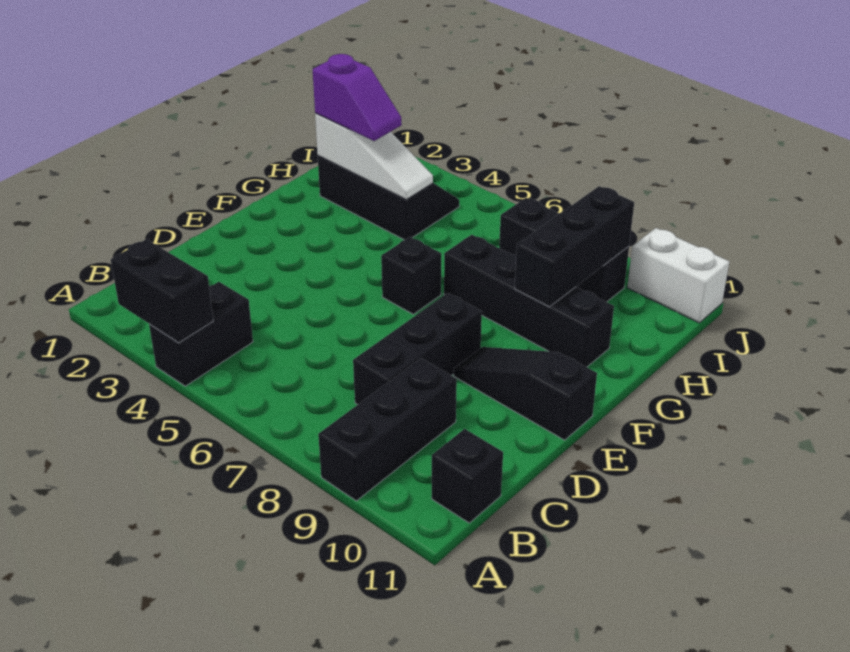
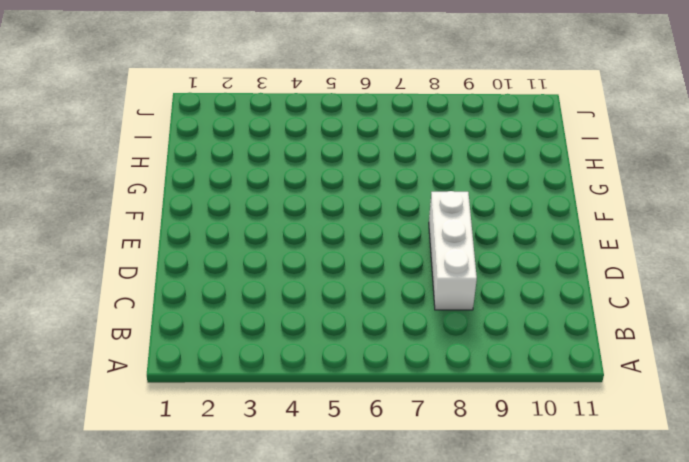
white 1x3 brick [429,191,477,310] -> black 1x3 brick [353,293,482,405]
none -> black 1x2 brick [149,282,253,386]
none -> black 1x3 brick [318,358,457,501]
none -> black 1x1 brick [432,429,503,523]

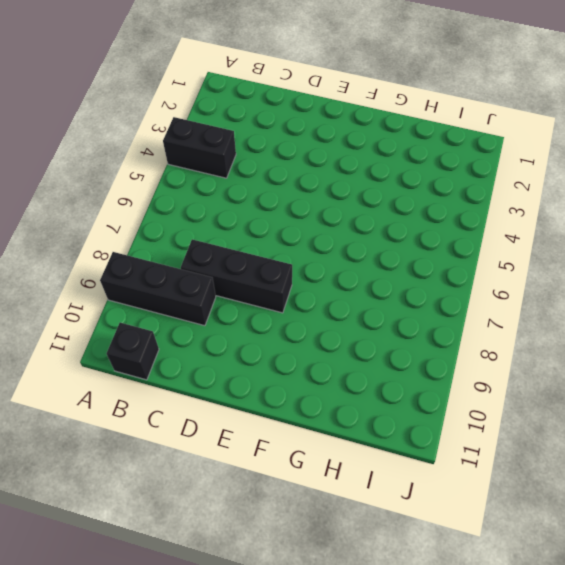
none -> black 1x3 slope [454,347,597,440]
none -> black 1x1 brick [381,237,441,314]
none -> black 1x4 brick [444,235,614,367]

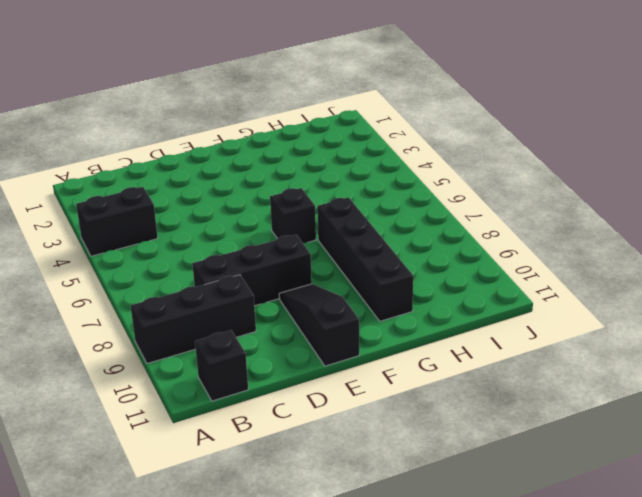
none -> black 2x3 slope [318,156,459,240]
none -> black 1x3 brick [499,198,629,302]
none -> white 1x2 brick [627,228,729,323]

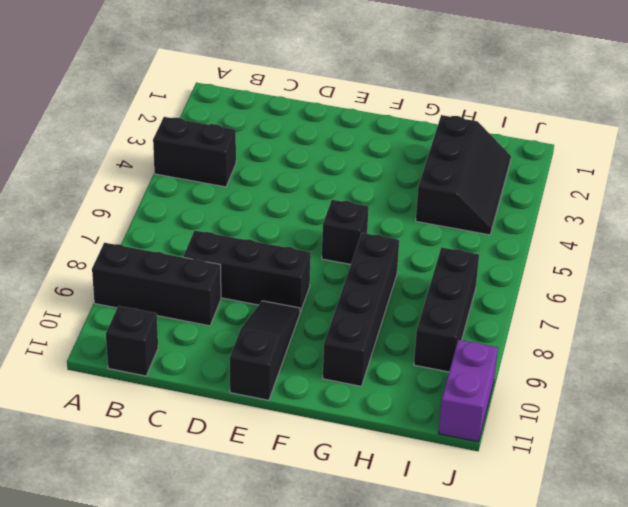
purple 1x2 brick [438,340,498,442] -> white 1x2 brick [627,228,729,323]
none -> black 1x2 brick [111,239,213,343]
none -> black 1x3 brick [514,186,634,307]
none -> white 1x3 slope [315,113,433,200]

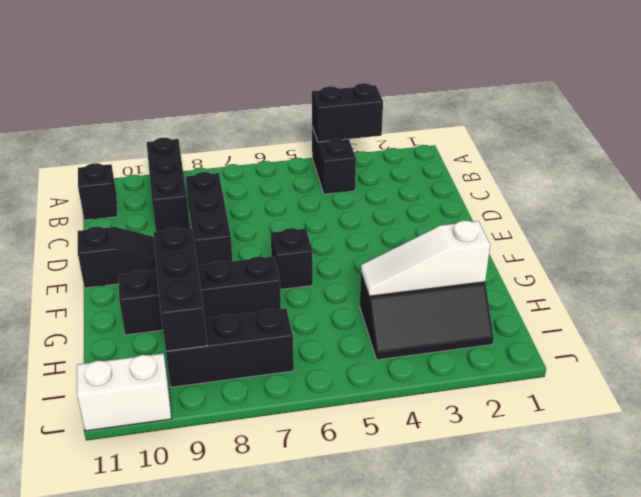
none -> purple 1x2 slope [313,54,402,141]

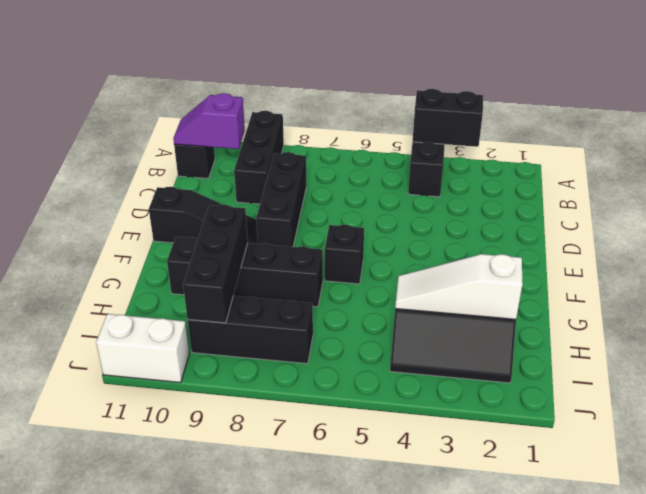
purple 1x2 slope [173,93,245,149] -> purple 1x2 slope moved to [313,54,402,141]

